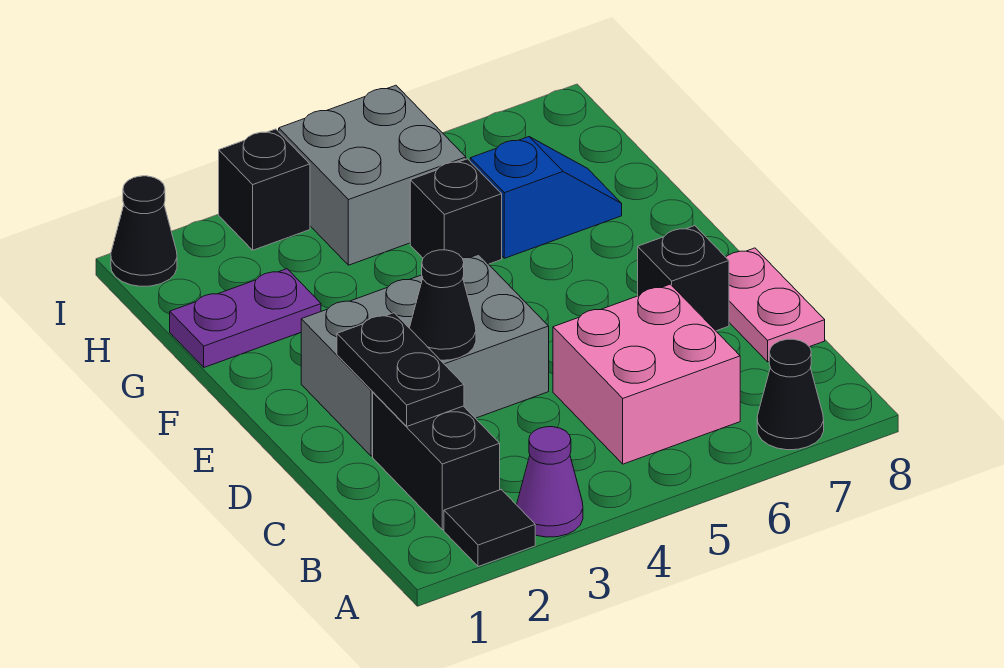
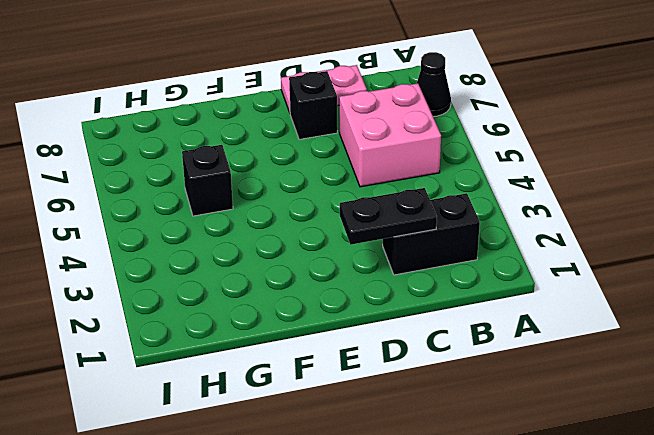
none -> black 1x1 tile [444,490,535,567]
none -> purple 1x1 cone [517,427,583,537]
none -> grey 2x3 brick [301,254,549,456]

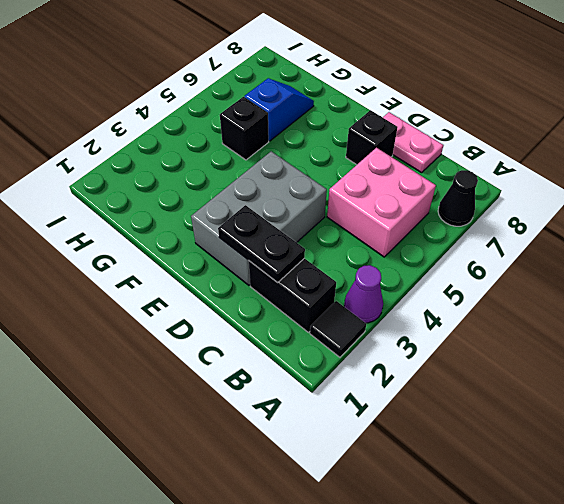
none -> purple 1x2 plate [170,269,321,367]
none -> grey 2x2 brick [279,85,466,265]
none -> black 1x1 cone [111,176,177,286]

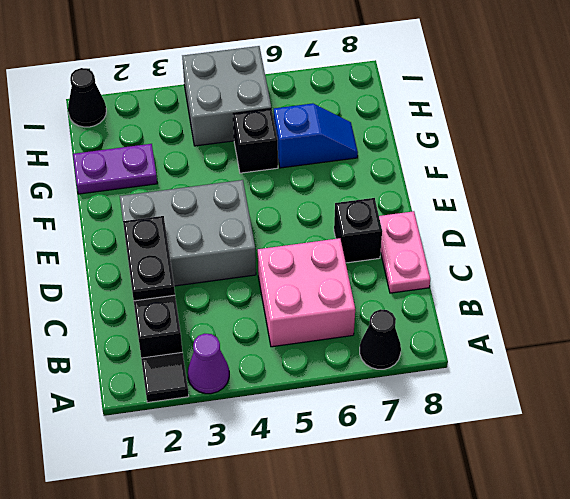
none -> black 1x1 brick [219,129,310,250]
none -> black 1x1 cone [410,250,476,360]

